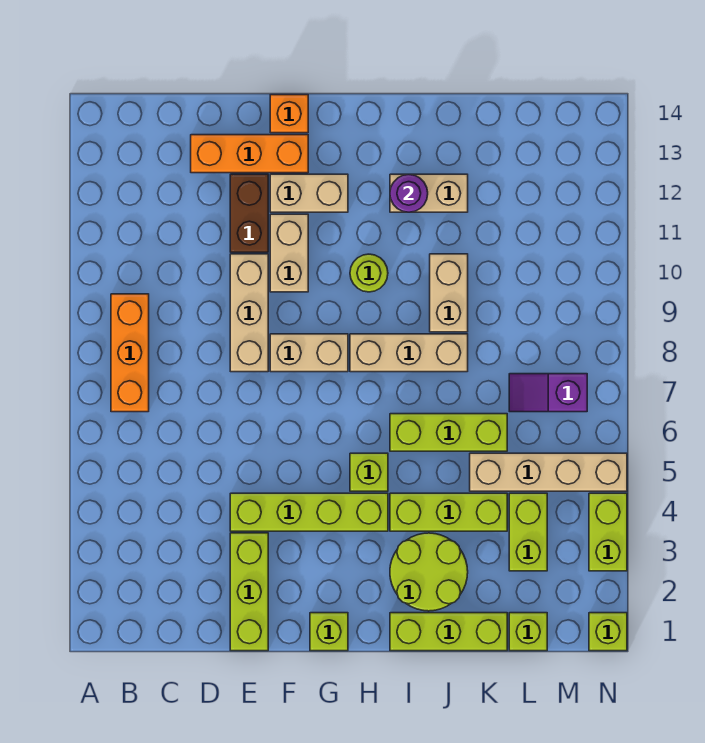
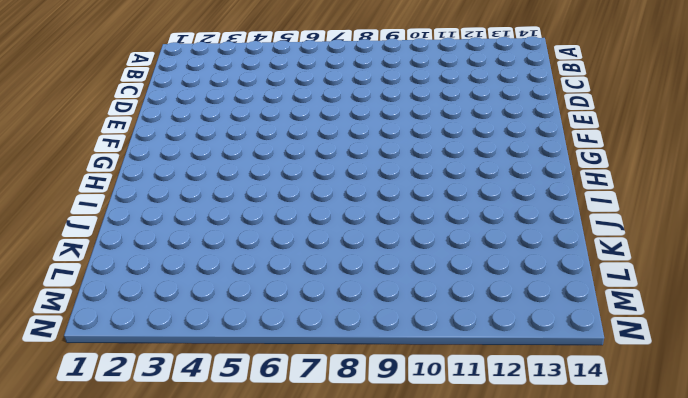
none -> orange 1x3 brick [111,294,149,412]
none -> orange 1x3 brick [191,135,308,173]
none -> lime 1x3 brick [230,533,268,651]

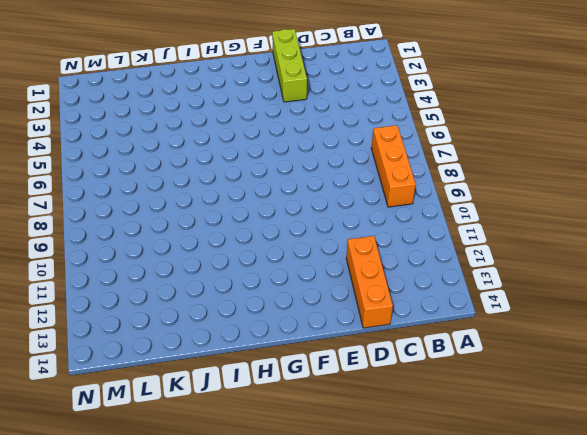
orange 1x3 brick [346,236,393,328] -> orange 1x3 brick turned to [191,135,308,173]
none -> lime 1x4 brick [230,493,388,531]
none -> tan 1x3 brick [230,254,268,372]
none -> brown 1x2 brick [230,174,268,252]

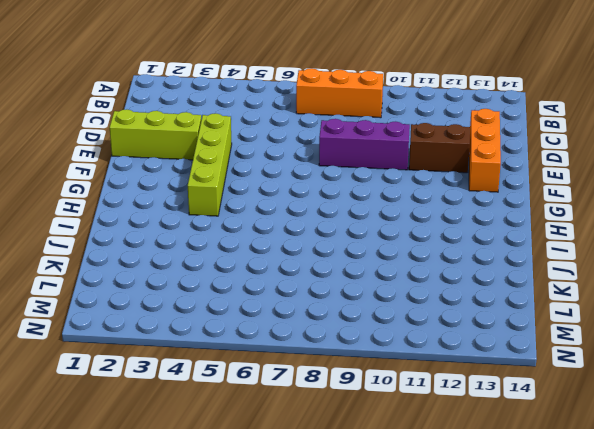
purple 1x3 brick [319,119,410,170] -> tan 1x3 brick [230,254,268,372]
none -> tan 1x2 brick [270,334,348,372]
none -> tan 1x2 brick [270,214,308,292]
none -> tan 1x2 brick [270,174,348,212]

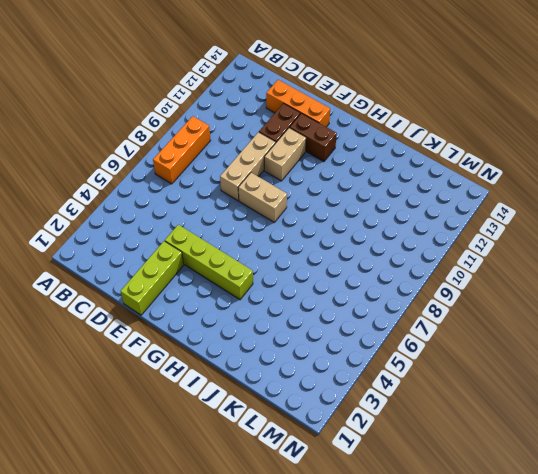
brown 1x2 brick [290,113,337,162] -> tan 1x2 brick [270,174,348,212]
none -> orange 1x1 brick [270,95,308,133]
none -> lime 1x1 brick [310,613,348,651]
none -> lime 1x1 brick [350,453,388,491]

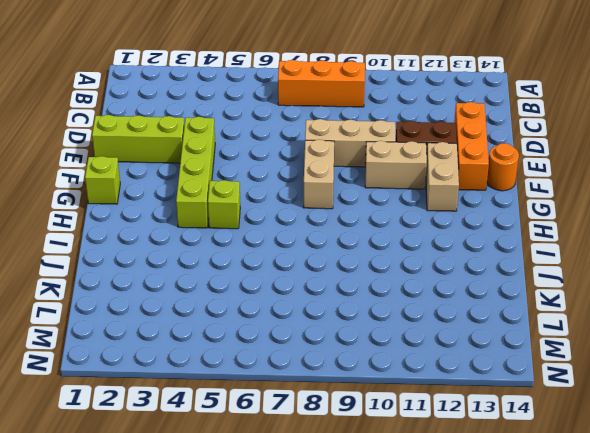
orange 1x1 round brick [487,143,519,191] -> orange 1x1 brick [270,95,308,133]
none -> tan 1x3 brick [350,334,468,372]
none -> lime 1x1 round brick [350,254,388,292]
none -> lime 1x3 brick [390,613,507,651]

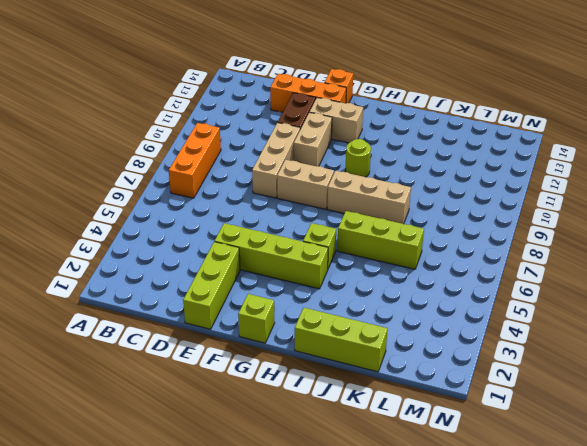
none -> lime 2x2 round brick [390,533,468,611]
none -> lime 1x3 brick [390,493,507,531]
none -> tan 1x2 brick [390,174,468,212]

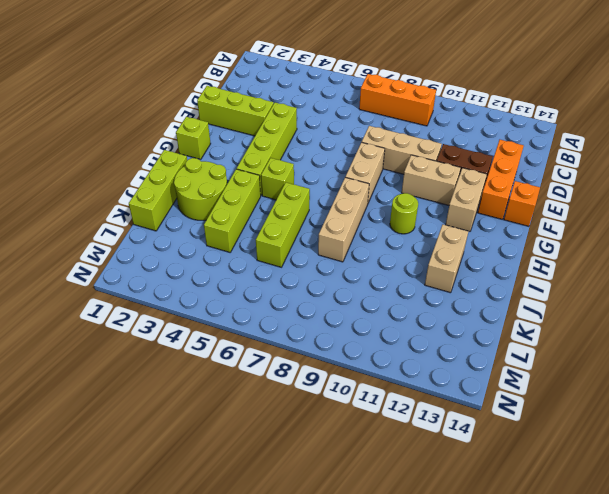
none -> tan 1x2 brick [430,254,468,332]
none -> tan 1x4 brick [470,453,627,491]
none -> lime 1x1 brick [509,613,547,651]

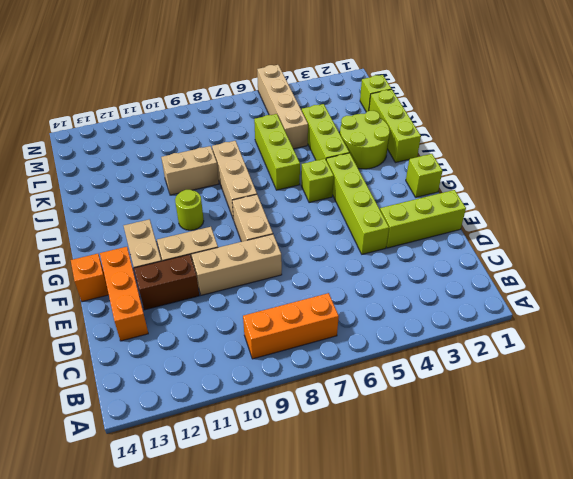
none -> tan 1x2 brick [390,174,468,212]
none -> lime 1x2 brick [509,493,547,571]
none -> purple 1x2 slope [509,374,587,412]

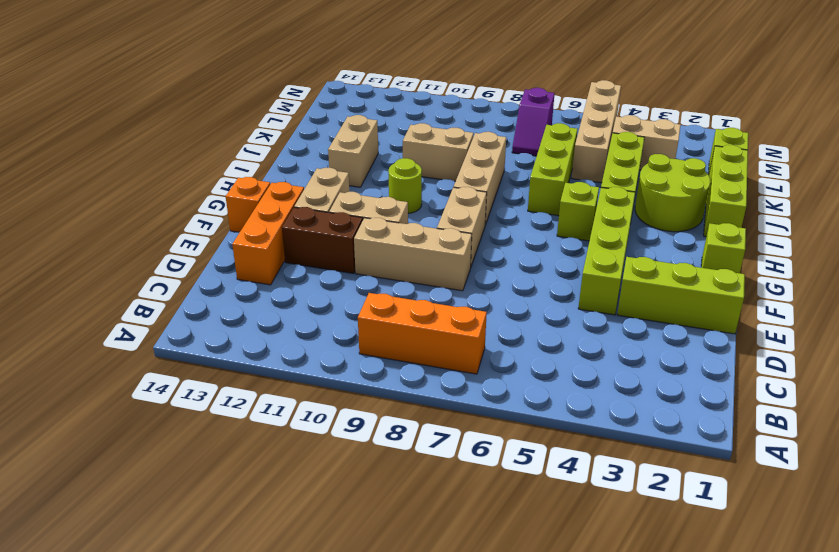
tan 1x2 brick [613,115,680,170] -> lime 1x2 brick [509,493,547,571]
none -> lime 1x1 brick [589,613,627,651]
none -> lime 1x2 brick [589,493,627,571]
none -> purple 1x1 round brick [390,174,428,212]

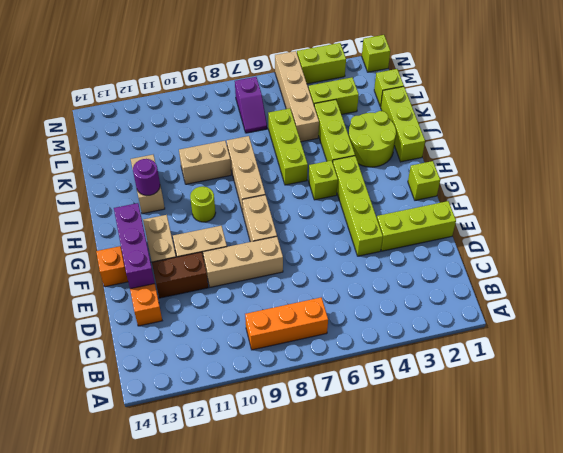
purple 1x3 brick [114,203,155,289] -> none

